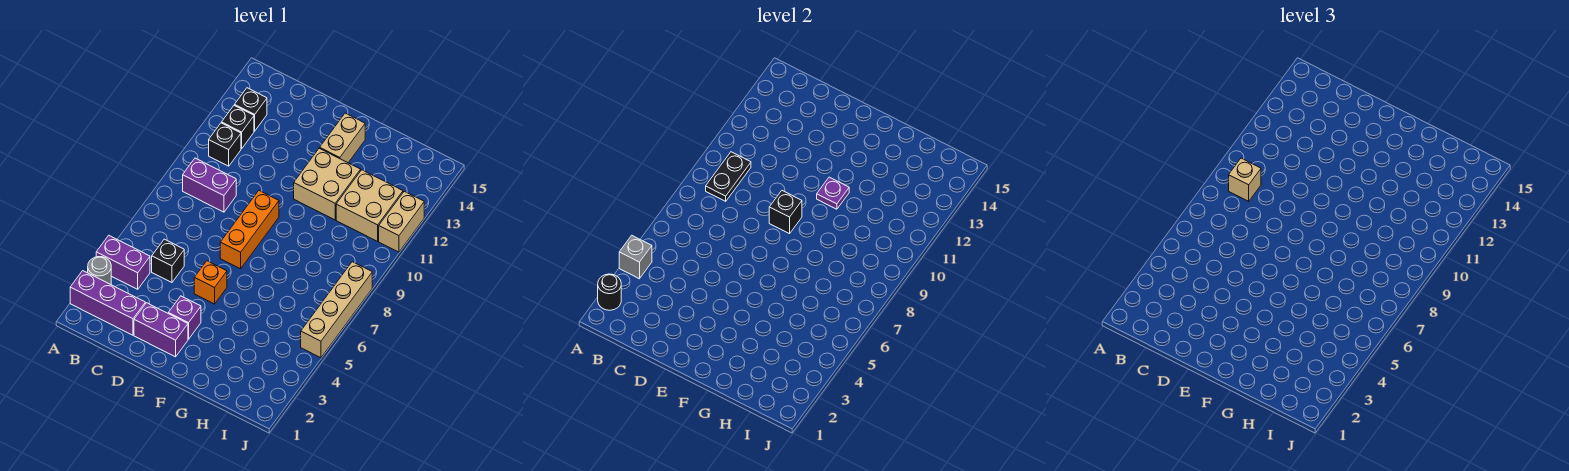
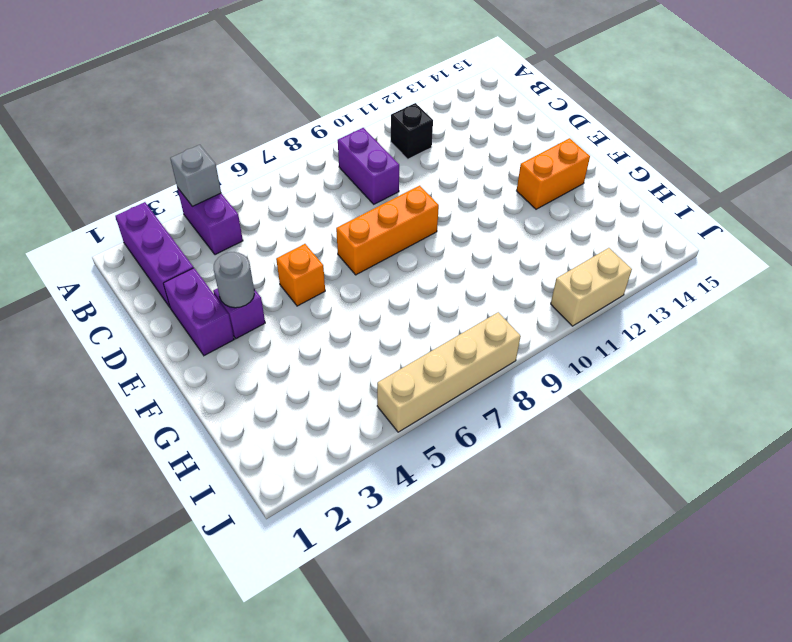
grey 1x1 round brick [214,252,254,308] -> grey 1x1 round brick moved to [88,257,111,284]
orange 1x2 brick [517,138,590,209] -> tan 1x2 brick [320,113,365,163]
none -> black 1x1 brick [222,105,254,149]
none -> black 1x1 brick [235,88,267,131]
none -> black 1x1 brick [152,239,184,282]

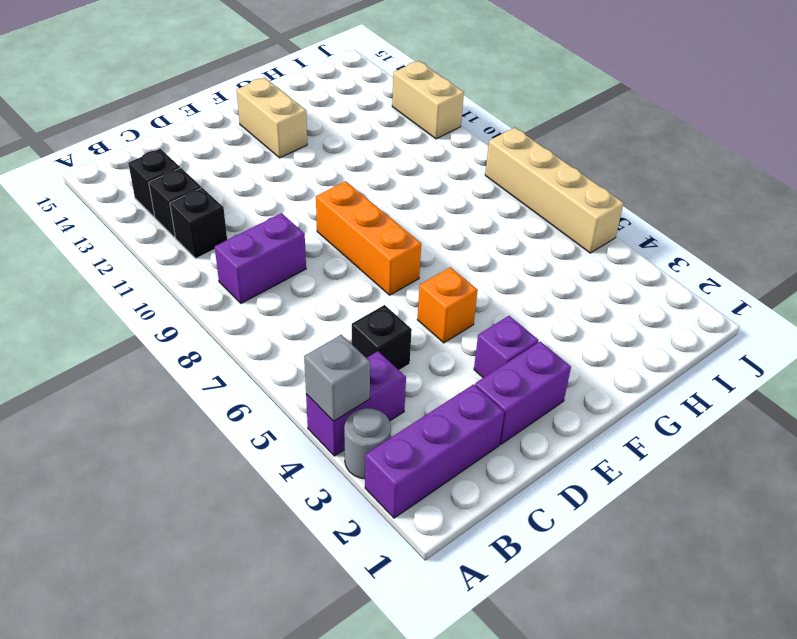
none -> tan 2x2 brick [294,148,361,220]
none -> tan 2x2 brick [336,170,403,241]
none -> black 1x1 round brick [598,274,621,310]

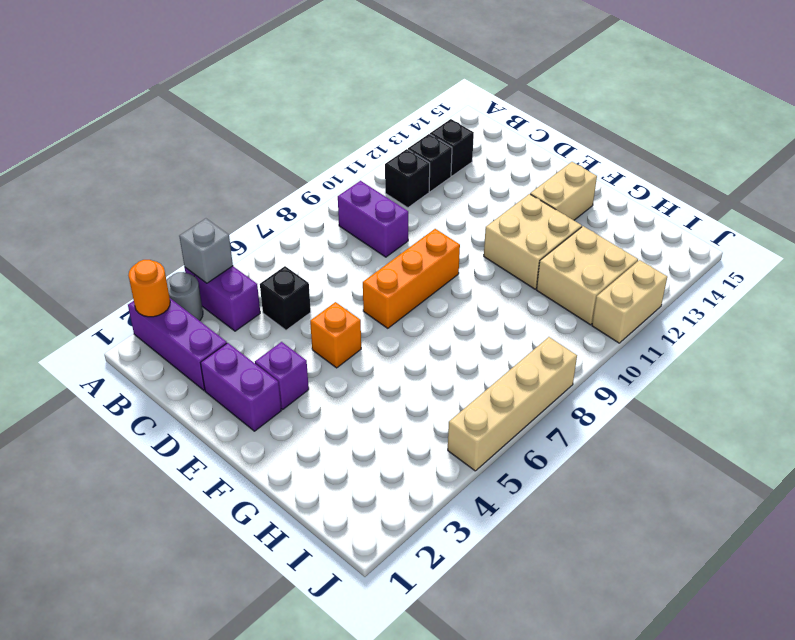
orange 1x1 round brick [128,260,170,317] -> black 1x1 round brick [598,274,621,310]
none -> black 1x2 plate [706,152,751,201]
none -> black 1x1 brick [769,191,802,234]
none -> purple 1x1 plate [817,177,849,209]

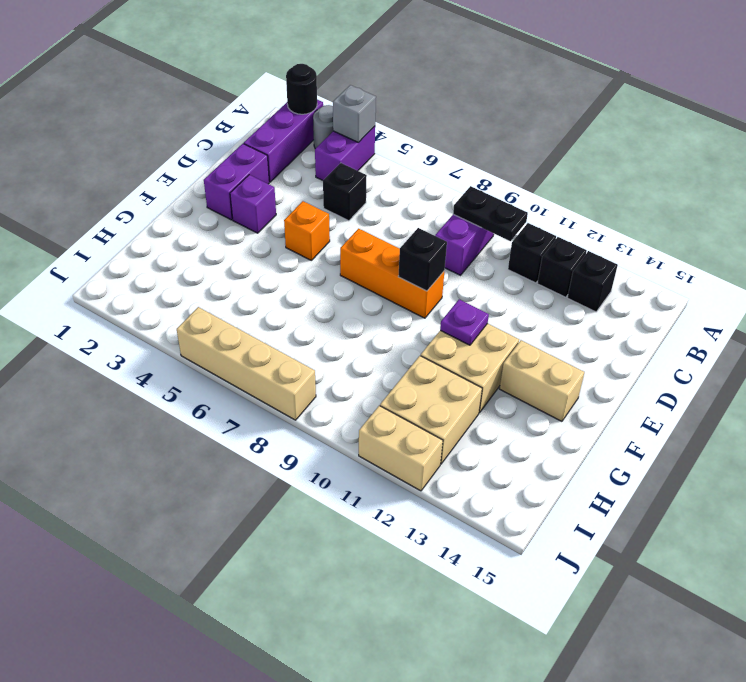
none -> tan 1x1 brick [1229,158,1261,201]

